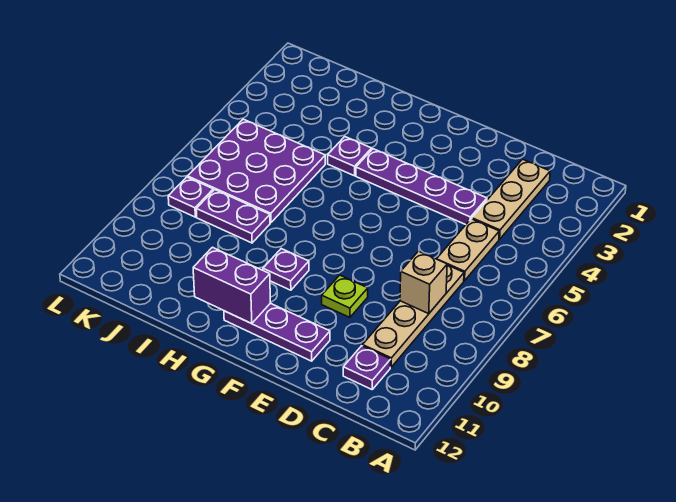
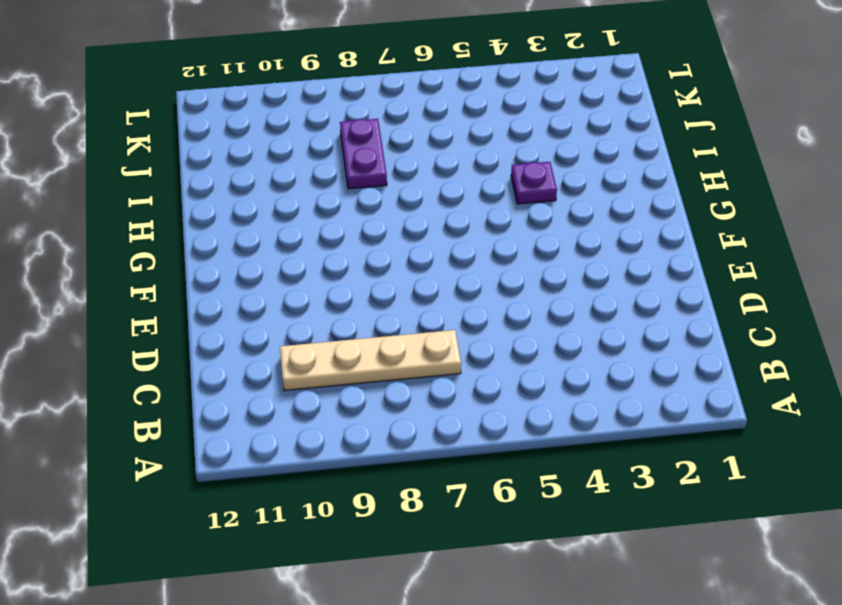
none -> tan 1x3 plate [472,159,550,239]
none -> tan 1x2 plate [437,219,499,281]
none -> purple 1x1 plate [343,346,391,389]

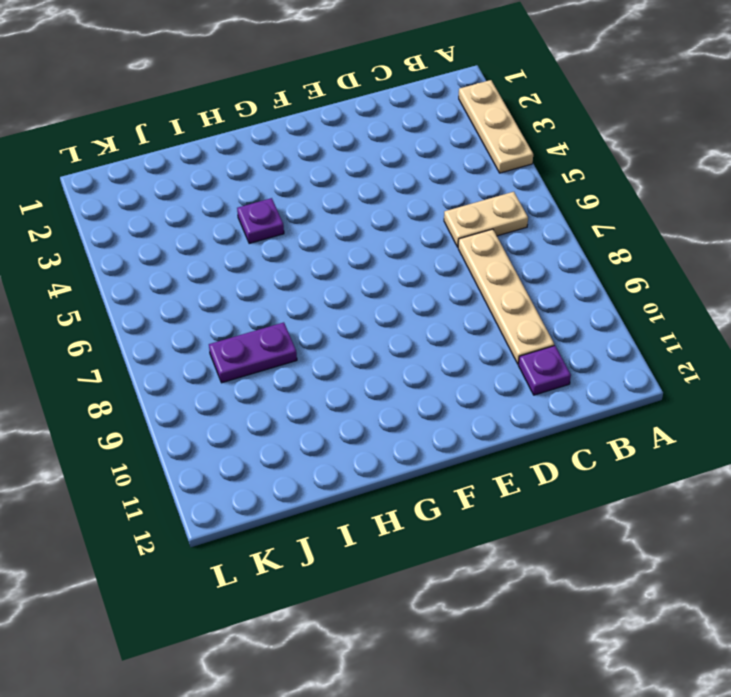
tan 1x3 plate [459,80,533,173] -> tan 1x3 plate moved to [472,159,550,239]
tan 1x2 plate [444,192,528,247] -> tan 1x2 plate turned to [437,219,499,281]
none -> purple 1x4 plate [356,149,487,225]
none -> lime 1x1 plate [322,275,368,317]
none -> purple 1x3 plate [224,303,330,361]

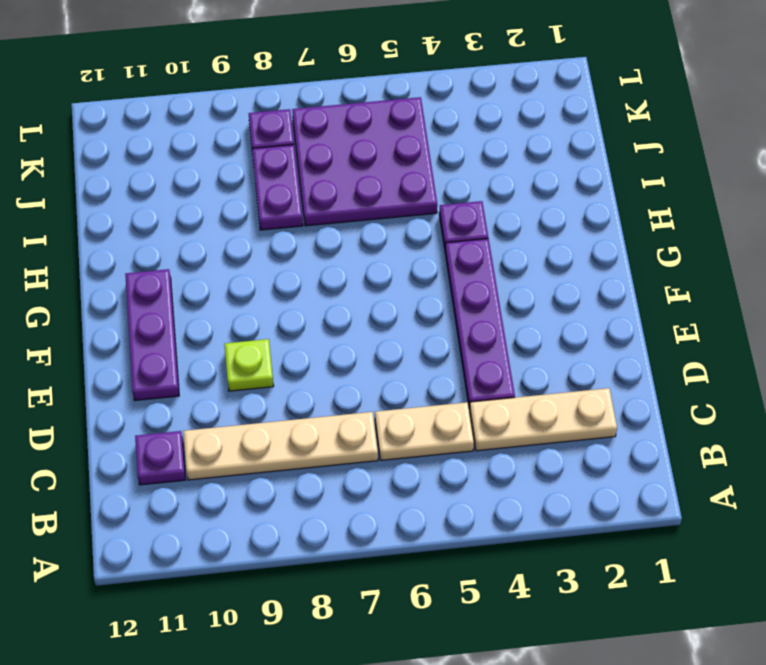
none -> purple 1x1 plate [263,249,309,290]
none -> tan 1x1 brick [400,251,447,314]
none -> purple 1x2 brick [193,247,271,324]

